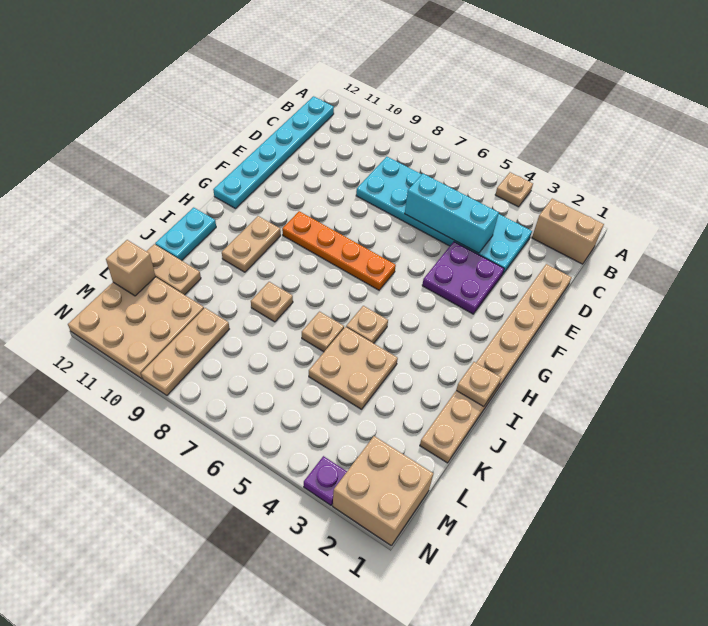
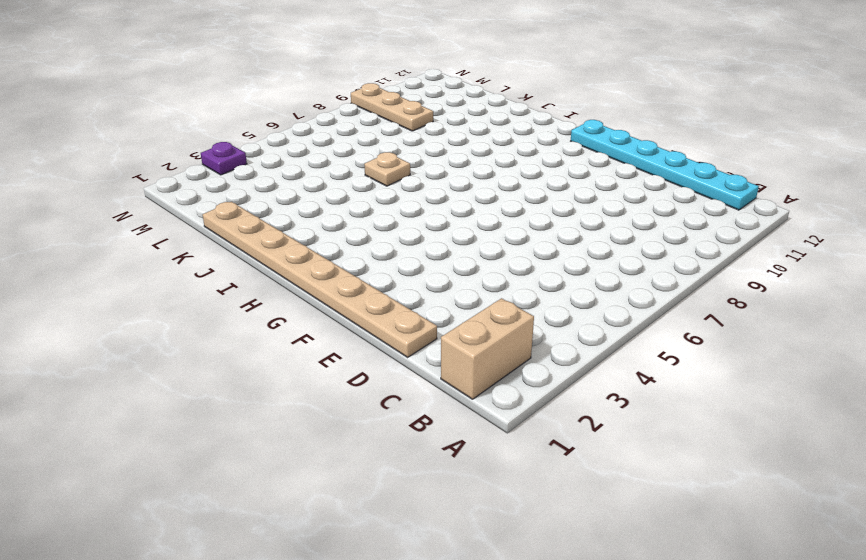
none -> tan 1x1 plate [495,172,533,207]
none -> cyan 2x6 plate [356,157,532,274]
none -> purple 2x2 plate [422,242,504,314]

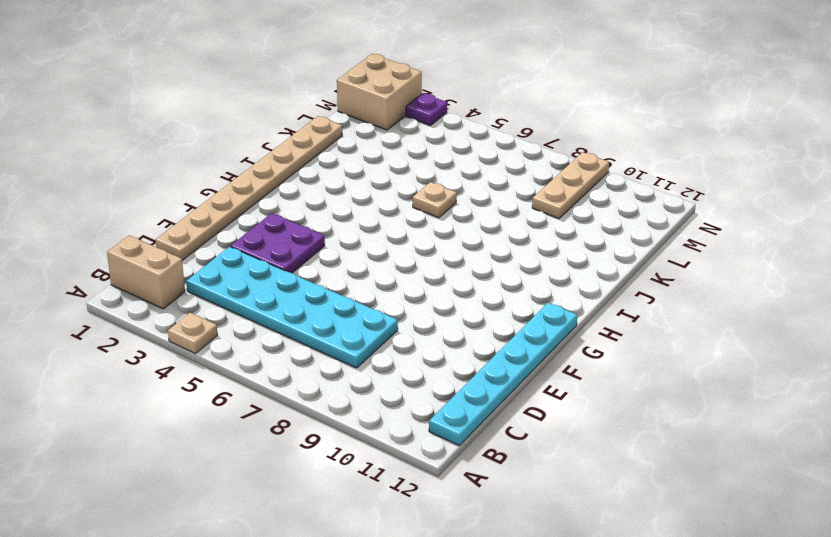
none -> orange 1x4 plate [282,211,396,290]
none -> tan 1x2 plate [222,216,281,272]
none -> tan 1x1 plate [346,306,388,343]

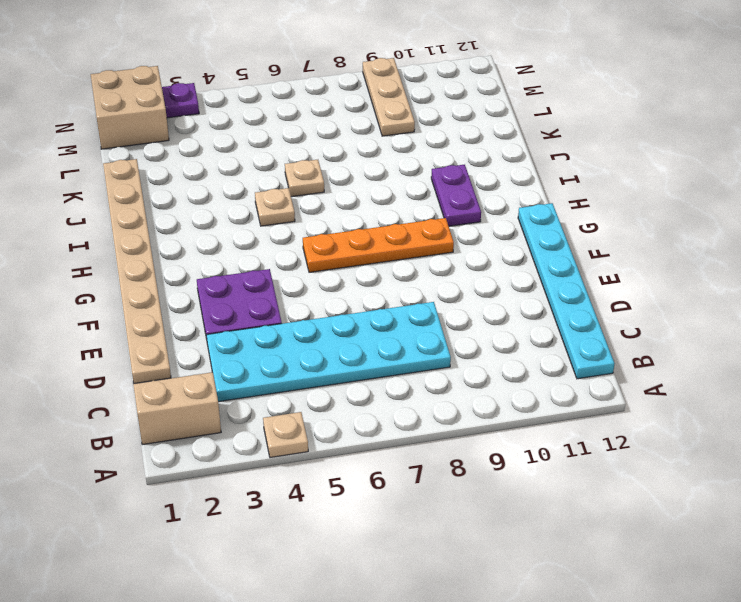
purple 1x2 plate [431,165,481,226] -> tan 1x2 plate [222,216,281,272]
none -> cyan 1x2 plate [155,208,216,261]
none -> tan 2x2 plate [309,327,398,409]
none -> tan 1x1 plate [251,282,293,322]

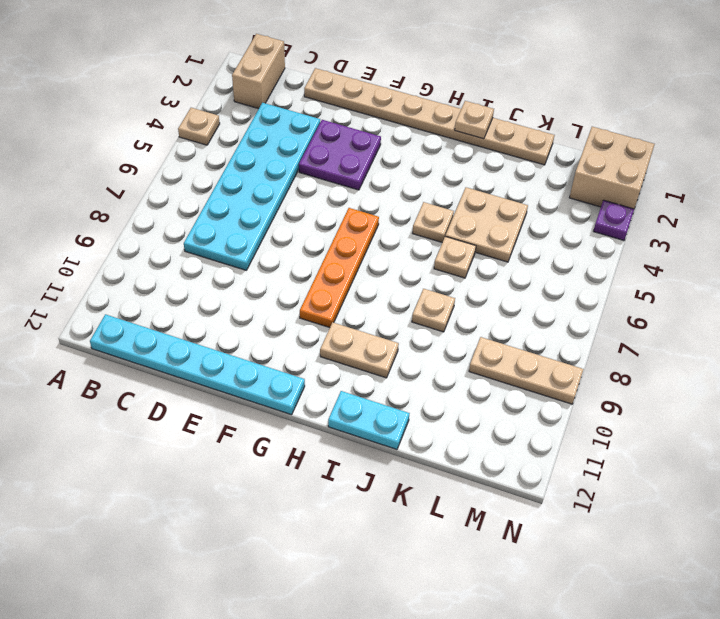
none -> tan 1x2 plate [146,244,201,295]
none -> tan 3x3 plate [68,277,204,379]
none -> cyan 1x3 brick [405,174,499,253]

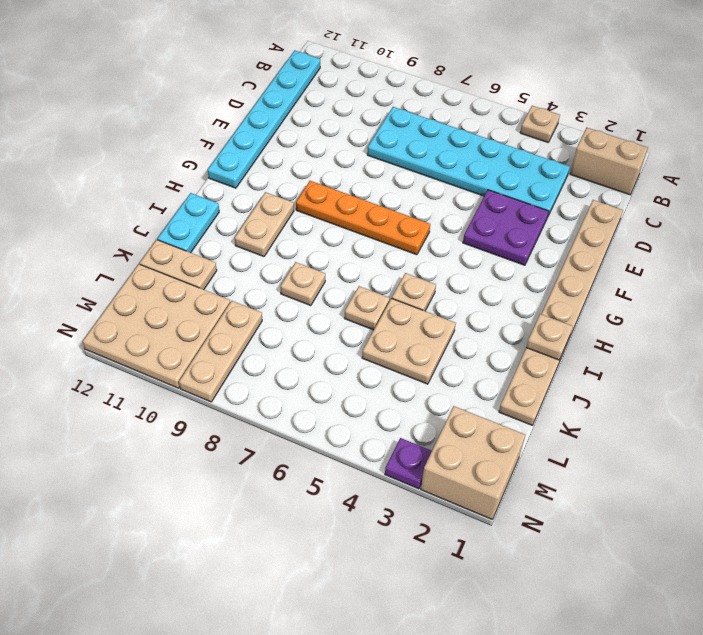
none -> cyan 1x3 brick [405,174,499,253]
none -> tan 1x1 brick [106,240,155,296]

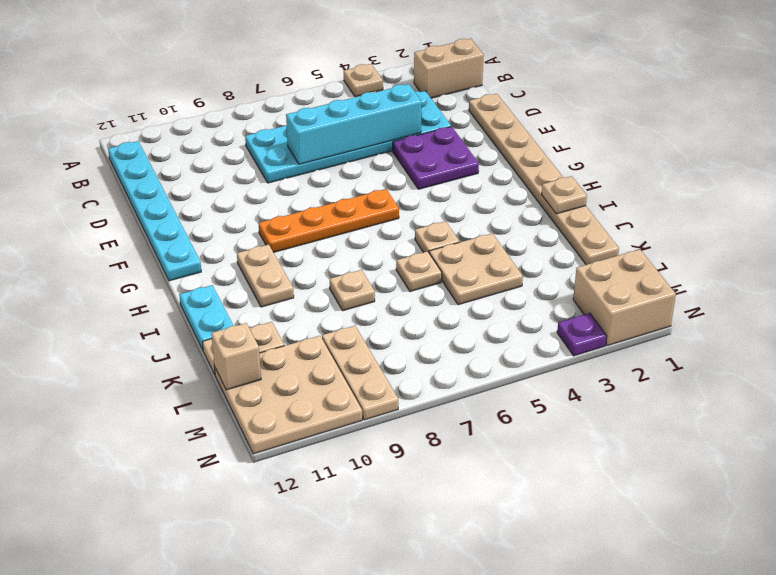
cyan 1x4 brick [286,84,422,164] -> cyan 1x3 brick [405,174,499,253]

